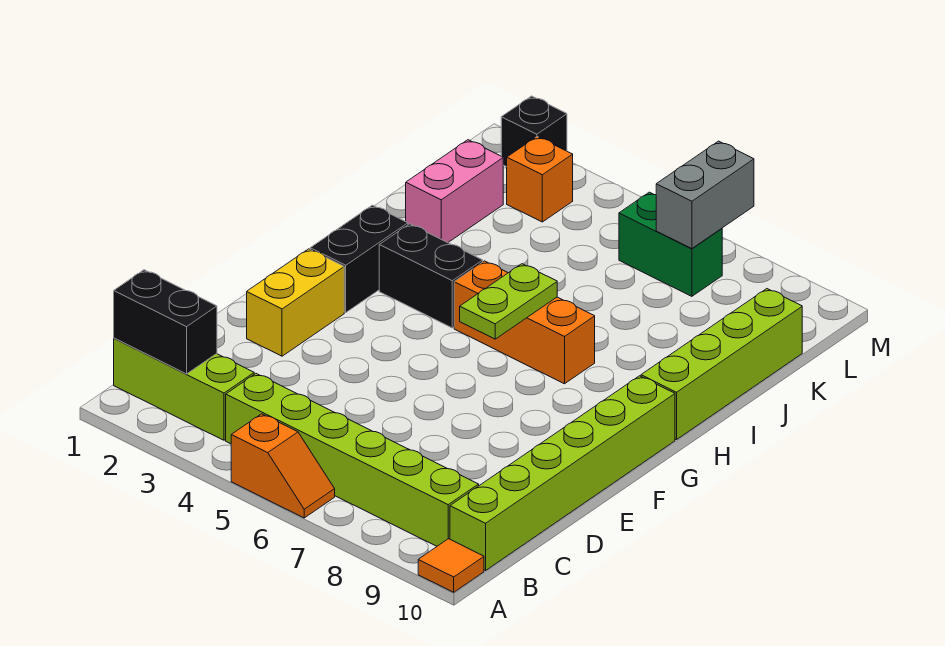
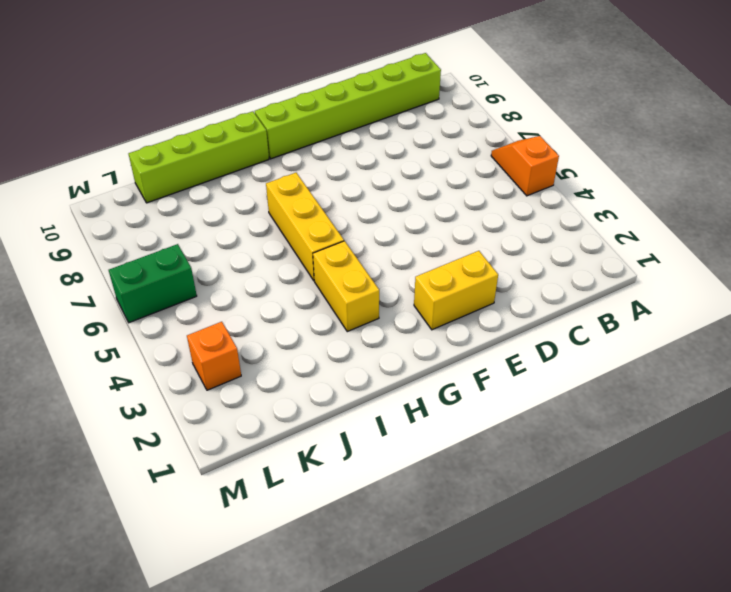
yellow 1x2 brick [313,241,379,331] -> black 1x2 brick [379,224,483,328]
yellow 1x3 brick [266,173,344,280] -> orange 1x3 brick [454,261,595,384]
green 1x2 brick [109,244,197,323] -> green 1x2 brick turned to [619,192,722,296]
none -> orange 1x1 tile [418,539,484,592]
none -> lime 1x3 brick [114,338,254,440]
none -> lime 1x6 brick [226,374,479,546]

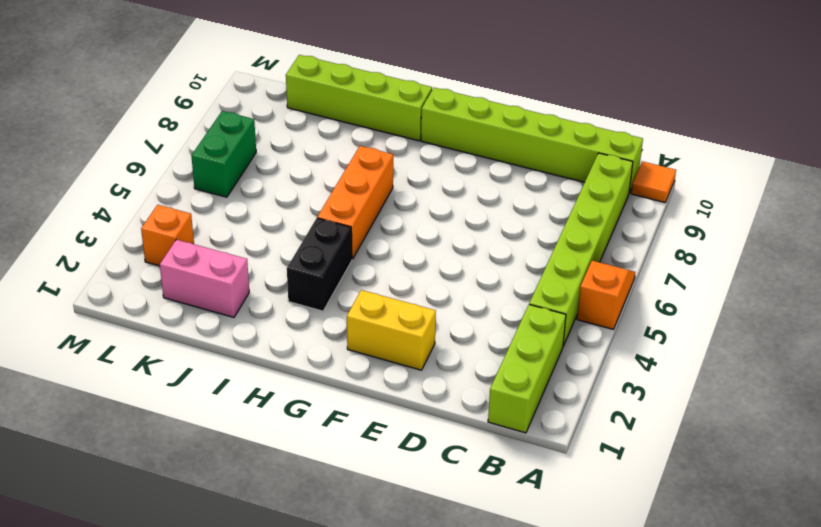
none -> black 1x2 brick [310,205,408,312]
none -> black 1x1 brick [501,96,567,167]
none -> black 1x2 brick [114,270,217,374]

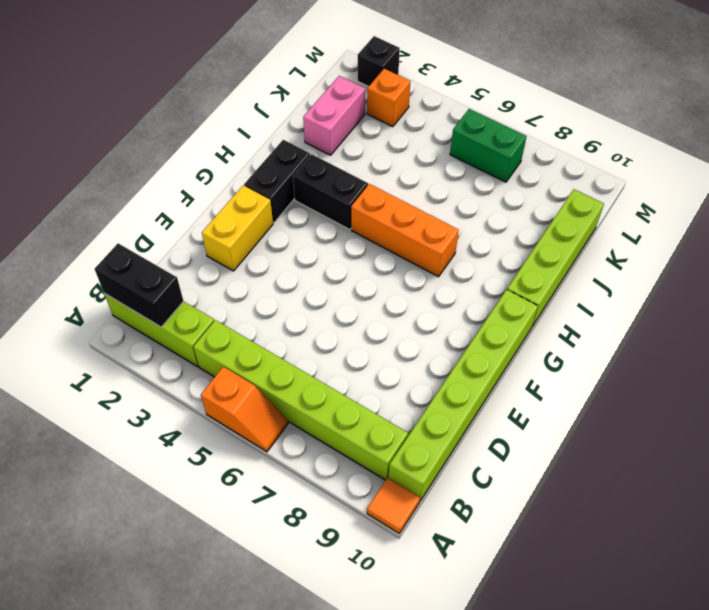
none -> lime 1x2 plate [460,264,557,339]
none -> grey 1x2 brick [656,141,754,249]

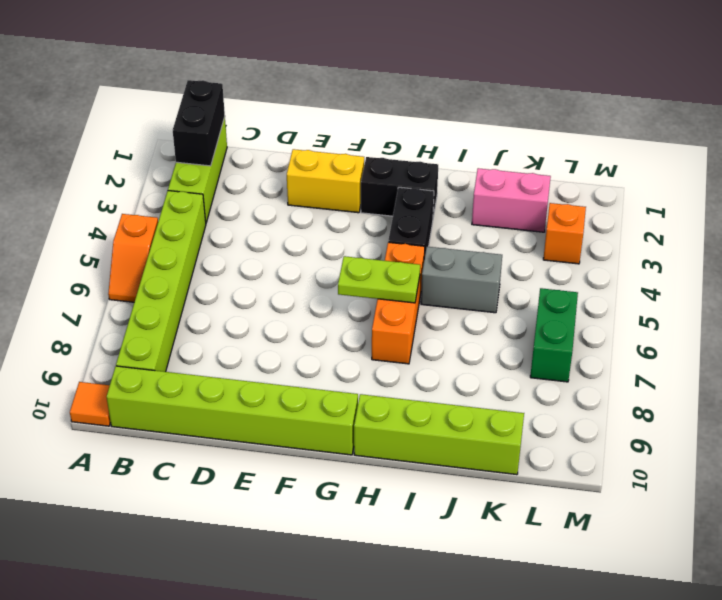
grey 1x2 brick [421,247,502,313] -> grey 1x2 brick moved to [656,141,754,249]
none -> black 1x1 brick [501,96,567,167]

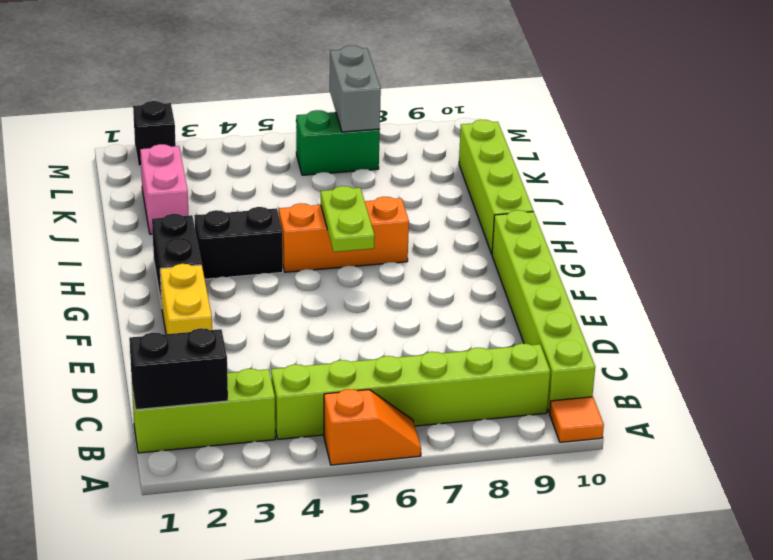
none -> orange 1x1 brick [507,137,573,222]

